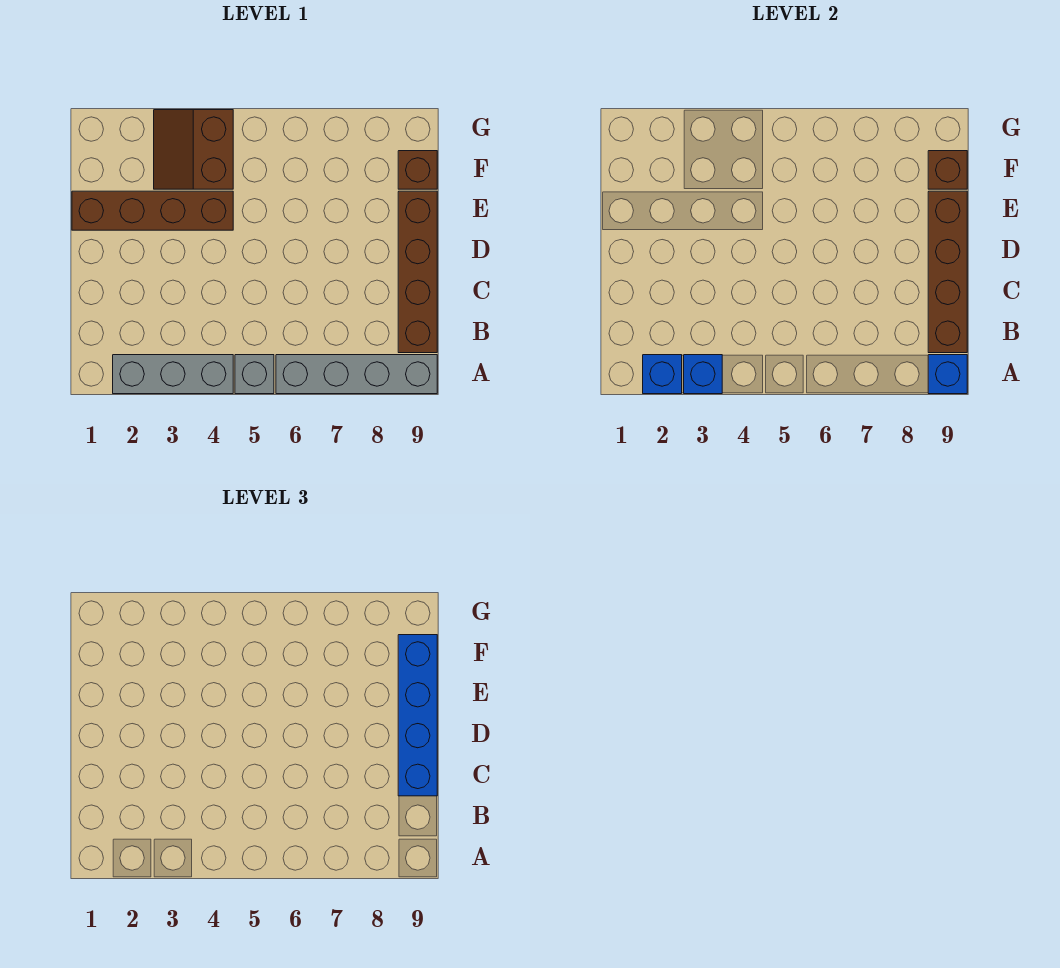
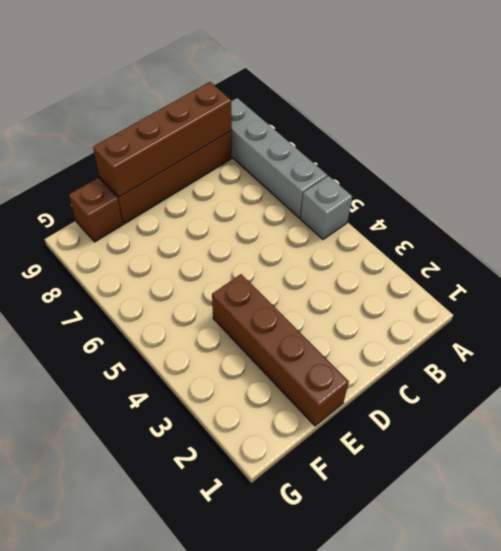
none -> grey 1x3 brick [113,355,233,394]
none -> brown 2x2 slope [154,110,233,189]
none -> blue 1x1 brick [643,355,682,394]

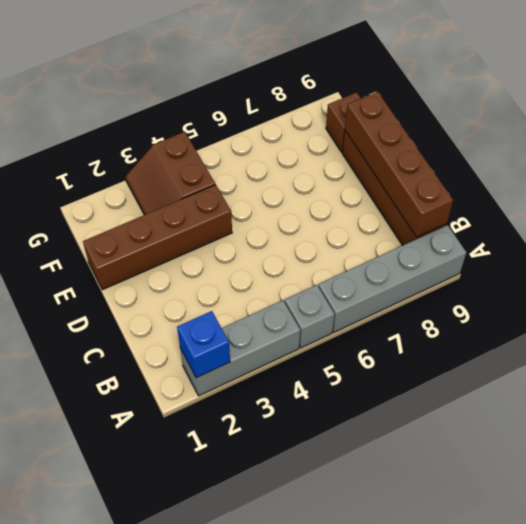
none -> blue 1x1 brick [684,355,722,394]
none -> blue 1x1 brick [928,355,967,394]
none -> brown 1x1 brick [928,151,967,189]

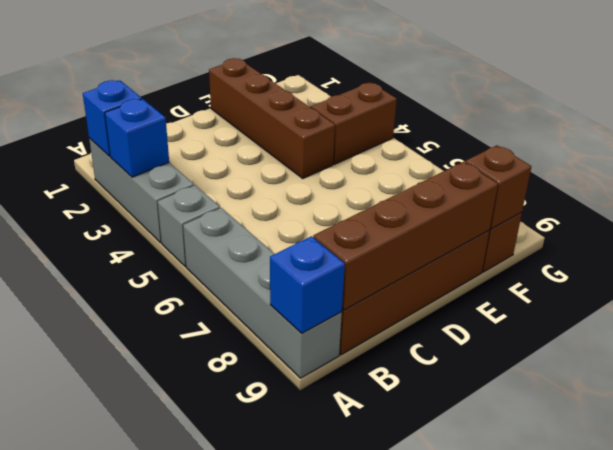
none -> blue 1x4 brick [398,635,437,796]

